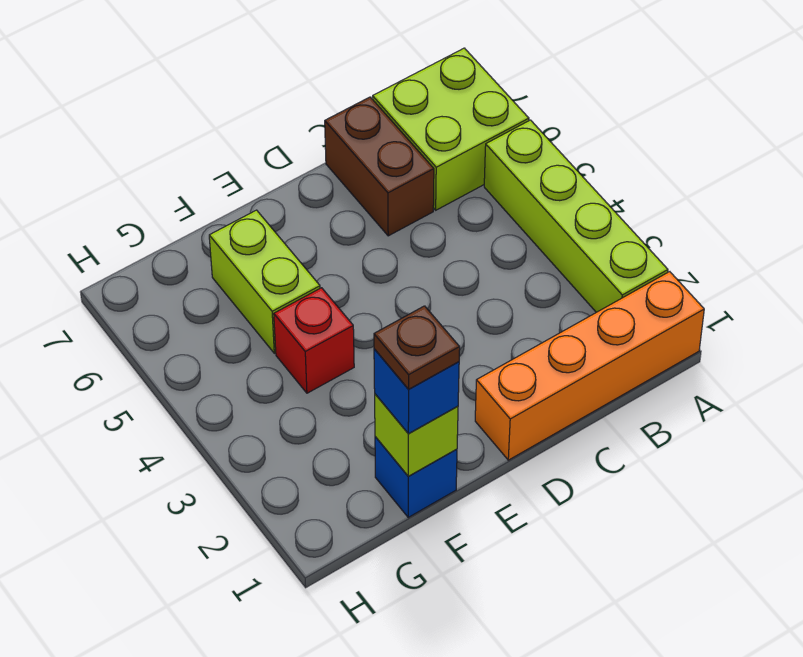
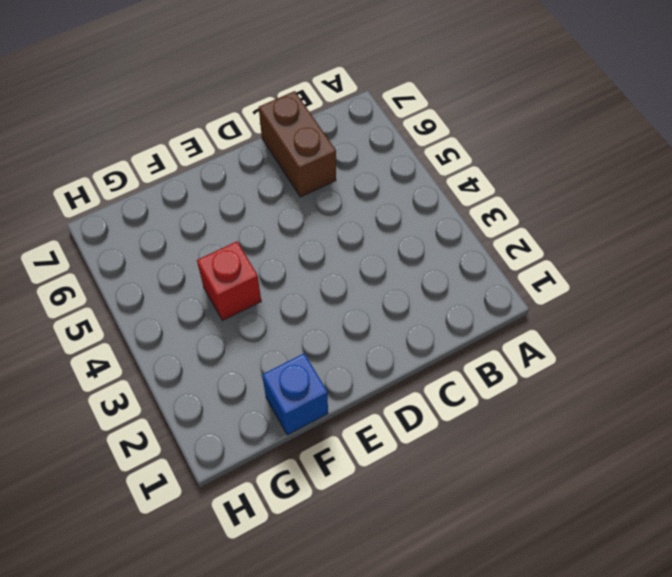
none -> orange 1x4 brick [475,272,704,460]
none -> lime 1x4 brick [484,120,668,312]

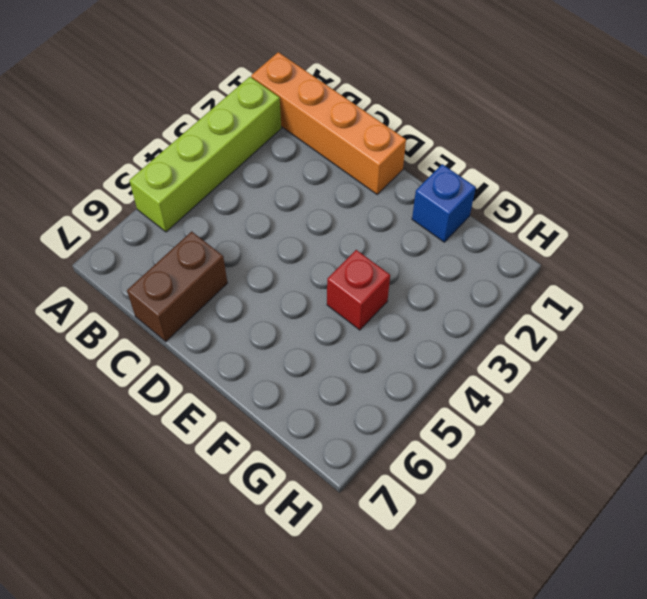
none -> lime 2x2 brick [373,48,529,210]
none -> lime 1x2 brick [209,210,320,353]

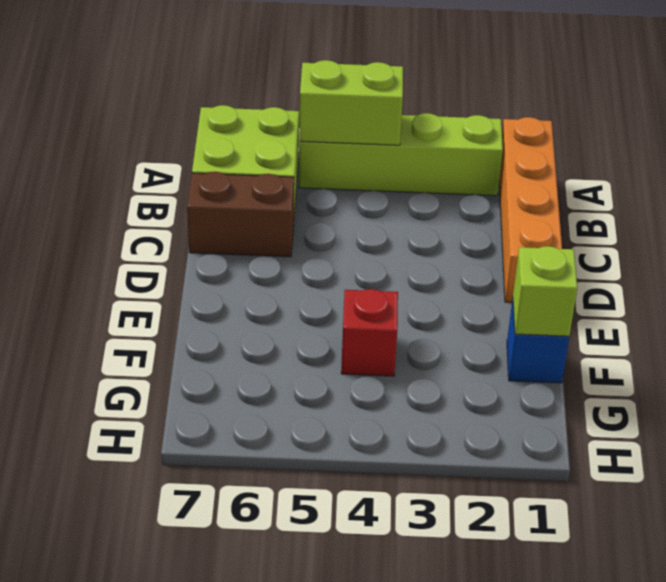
lime 1x2 brick [299,60,403,145] -> lime 1x2 brick moved to [209,210,320,353]
none -> blue 1x1 brick [374,349,459,434]
none -> brown 1x1 plate [374,306,460,389]

